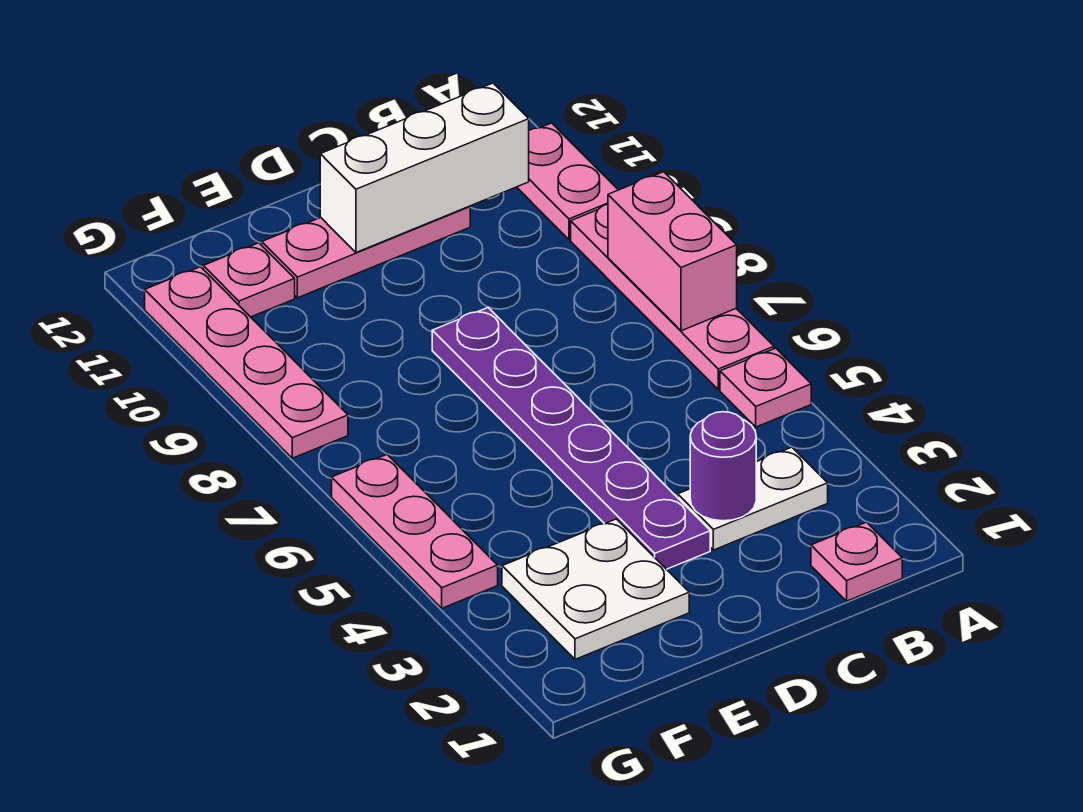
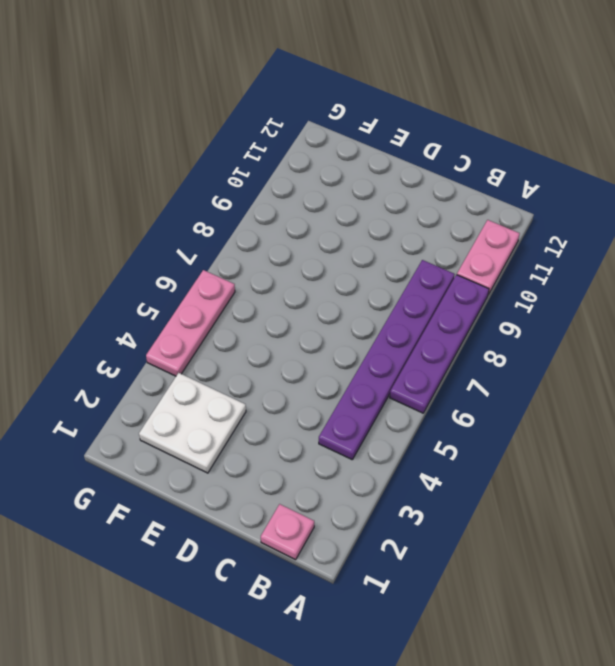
purple 1x4 plate [390,275,489,413] -> pink 1x4 plate [571,204,774,390]
purple 1x6 plate [319,260,455,459] -> purple 1x6 plate moved to [432,308,710,569]
none -> pink 1x1 plate [720,348,811,427]
none -> white 1x2 plate [678,447,828,550]
none -> pink 1x3 plate [262,206,470,298]

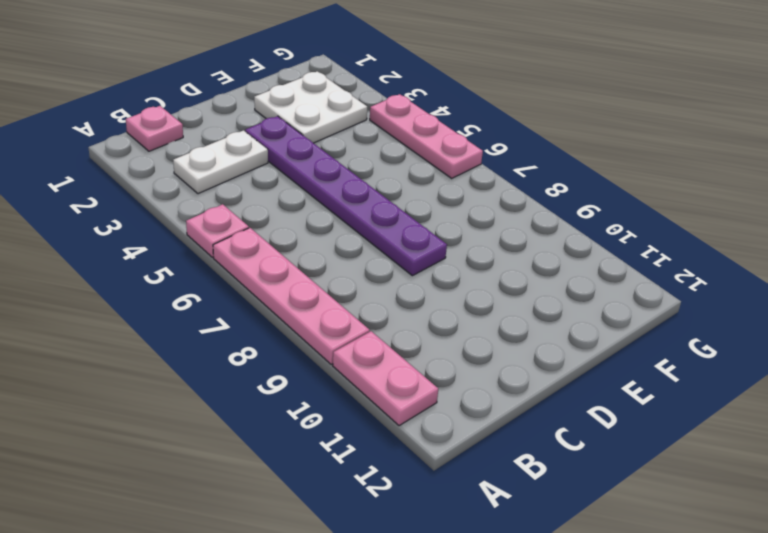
none -> pink 1x3 plate [262,206,470,298]
none -> pink 1x1 plate [203,243,295,317]
none -> pink 1x4 plate [145,267,348,458]

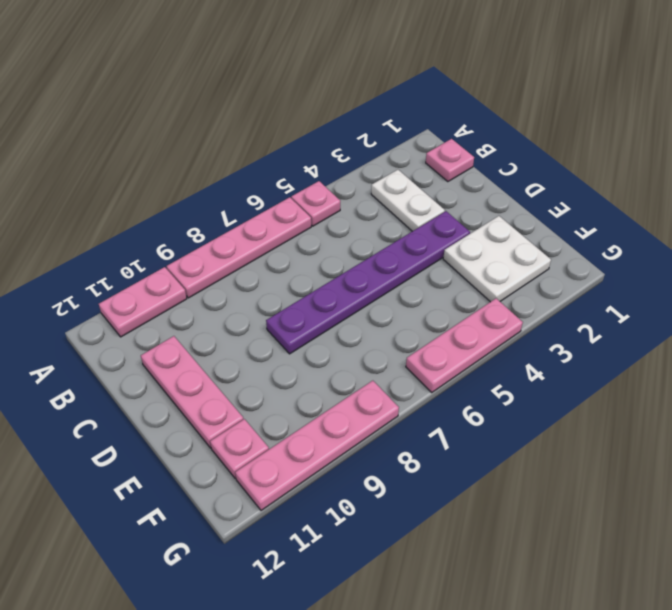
none -> pink 1x2 brick [608,172,737,331]
none -> white 1x3 brick [320,83,529,252]
none -> purple 1x1 round brick [690,412,756,521]

